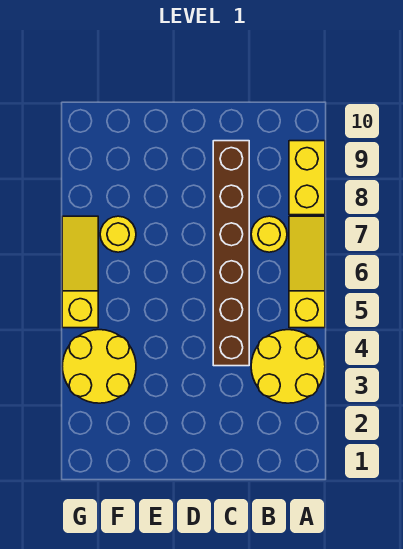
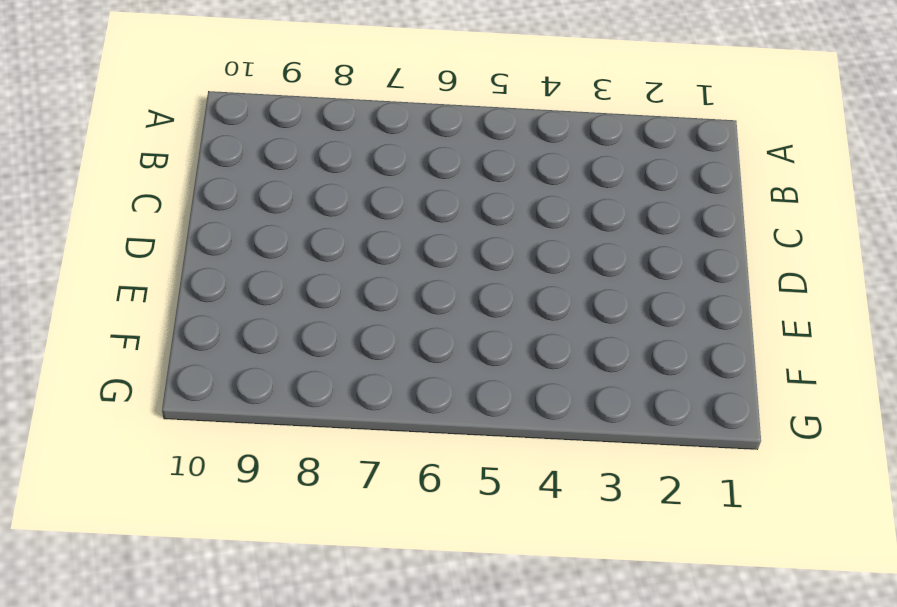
none -> yellow 2x2 round brick [251,330,325,403]
none -> yellow 1x3 slope [289,216,325,328]

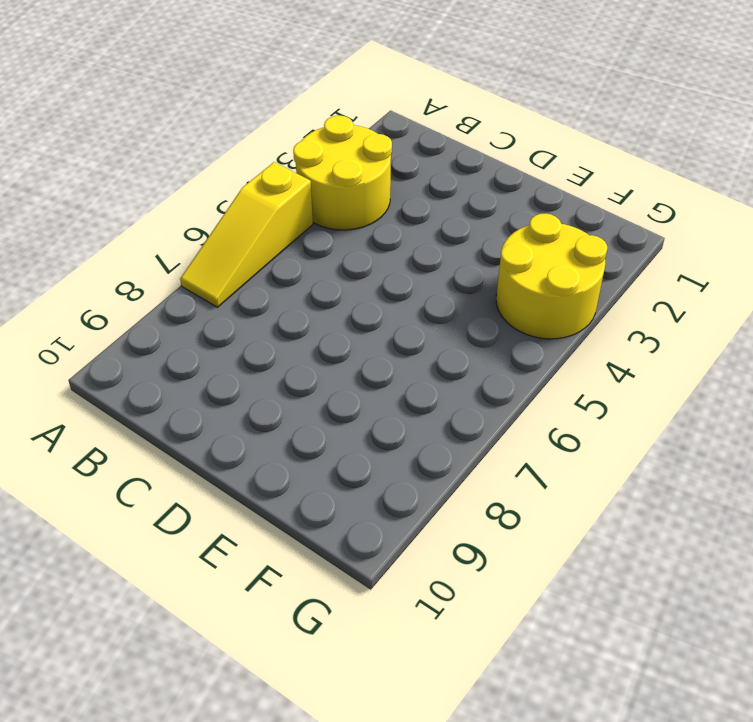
none -> yellow 1x2 brick [289,141,325,215]
none -> yellow 1x1 round brick [251,216,287,252]

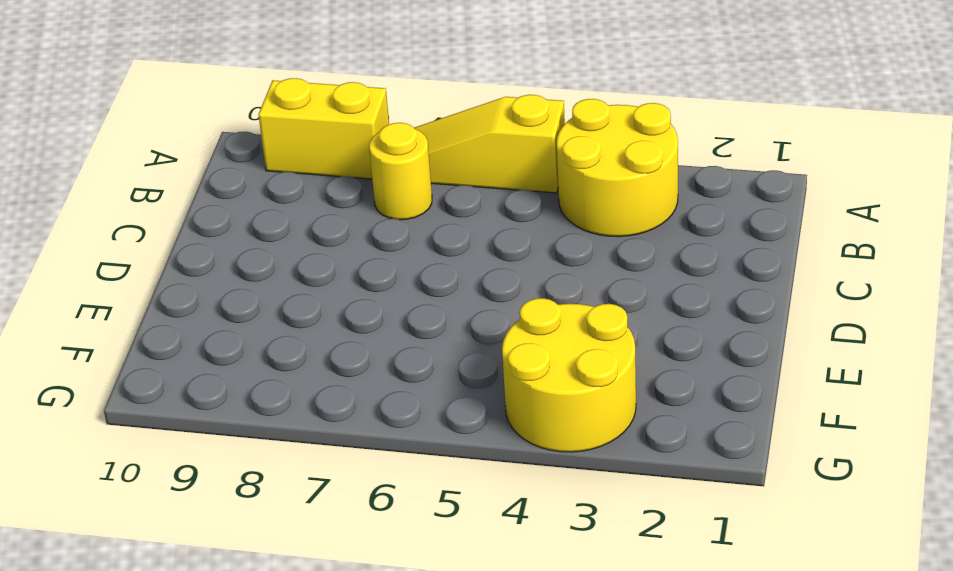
none -> brown 1x6 brick [213,141,249,366]
none -> yellow 1x1 round brick [100,216,136,252]

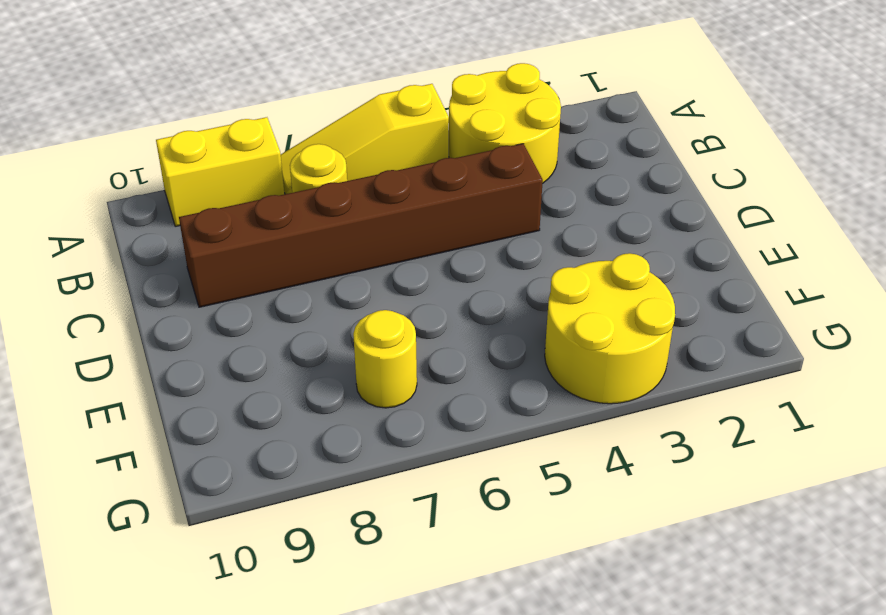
none -> yellow 1x3 slope [62,216,98,328]

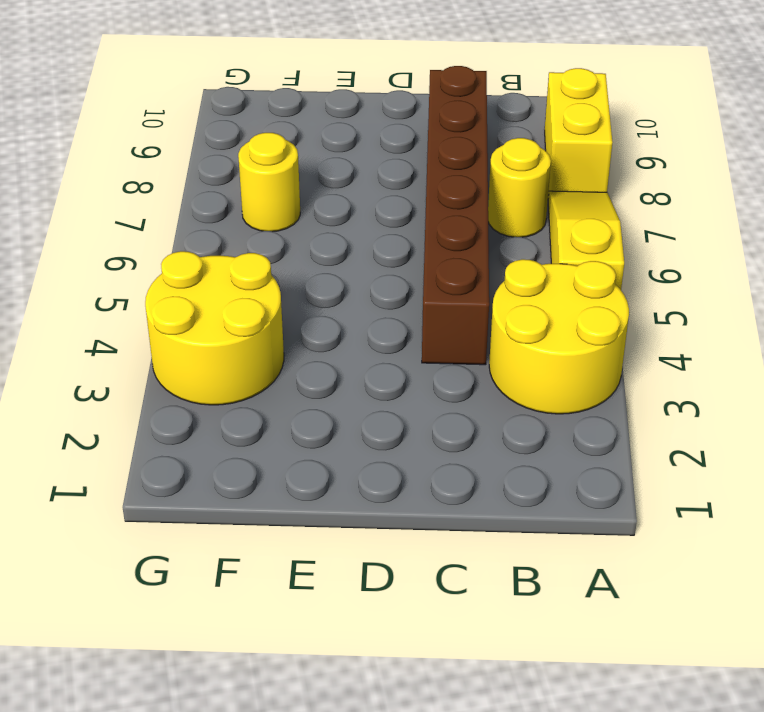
none -> yellow 1x3 slope [62,216,98,328]

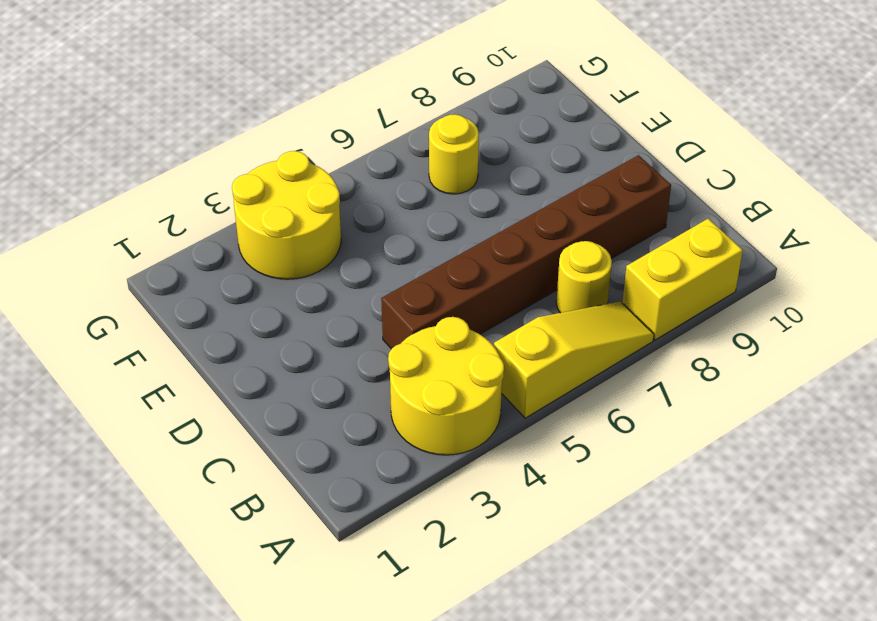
none -> yellow 1x3 slope [62,216,98,328]

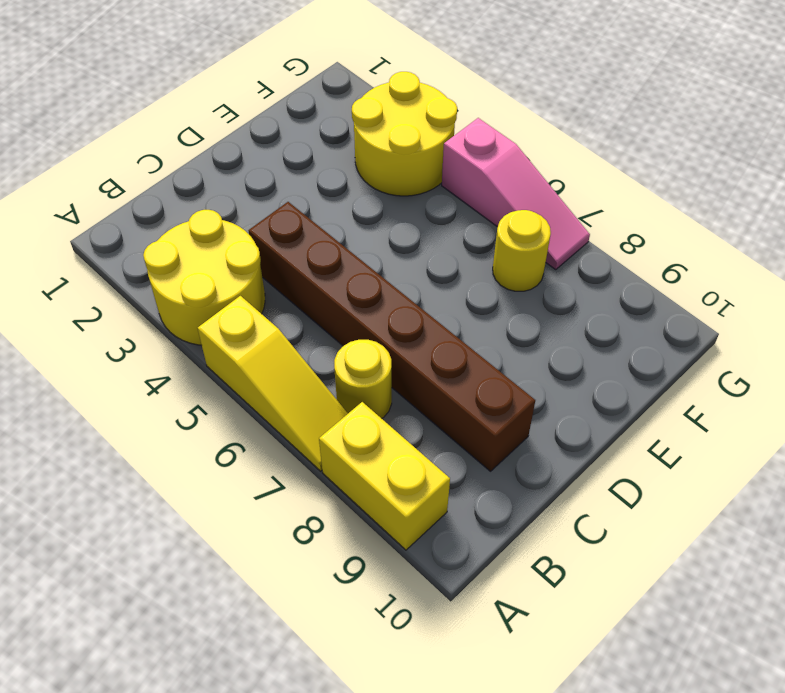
pink 1x3 slope [442,118,590,270] -> yellow 1x3 slope [62,216,98,328]

